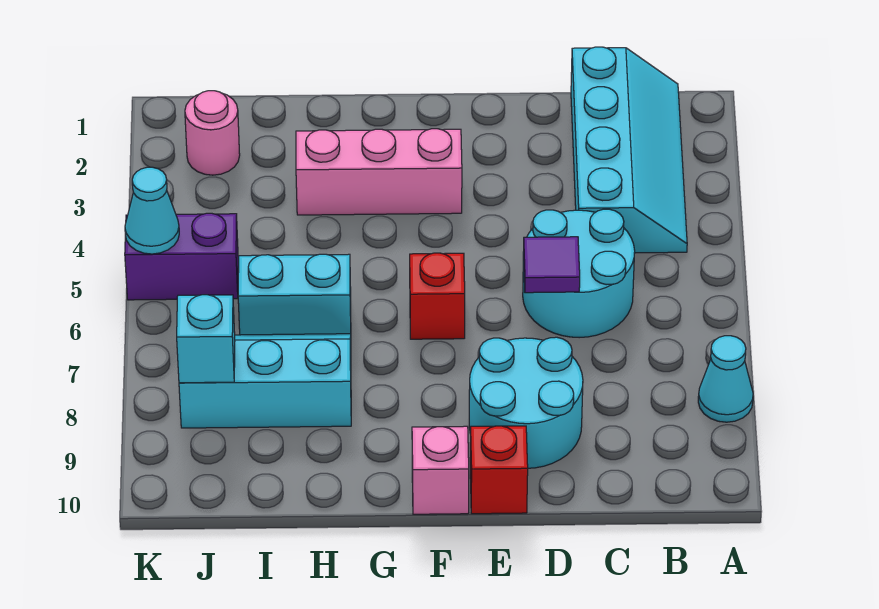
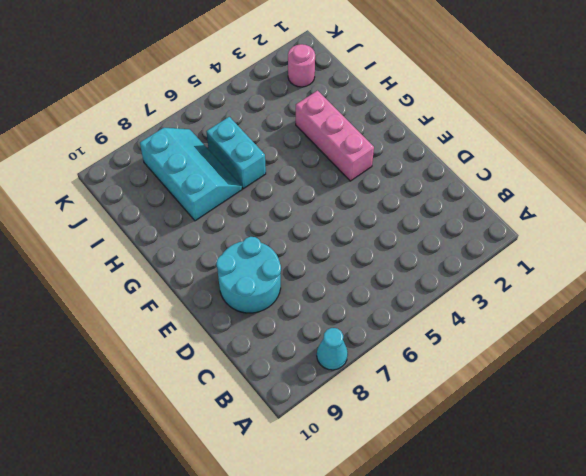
none -> cyan 2x4 slope [571,47,687,253]
none -> cyan 2x2 round brick [523,209,635,338]
none -> red 1x1 brick [470,426,528,514]

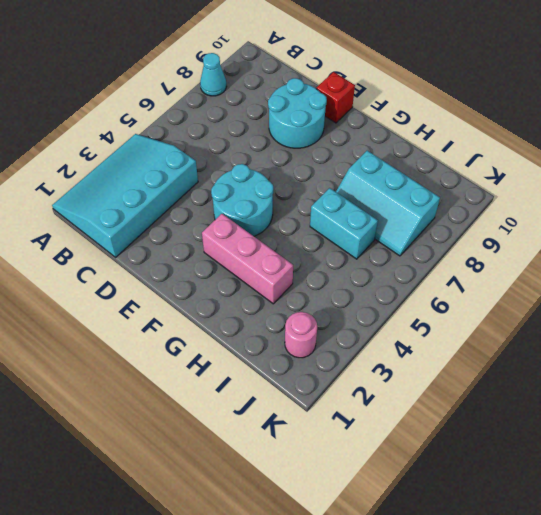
cyan 3x4 slope [52,134,198,257] -> cyan 2x4 slope [571,47,687,253]
cyan 2x2 round brick [211,164,273,236] -> cyan 2x2 round brick moved to [523,209,635,338]
none -> red 1x1 brick [410,253,465,339]
none -> pink 1x1 brick [412,426,469,514]
none -> purple 1x2 brick [125,213,238,300]

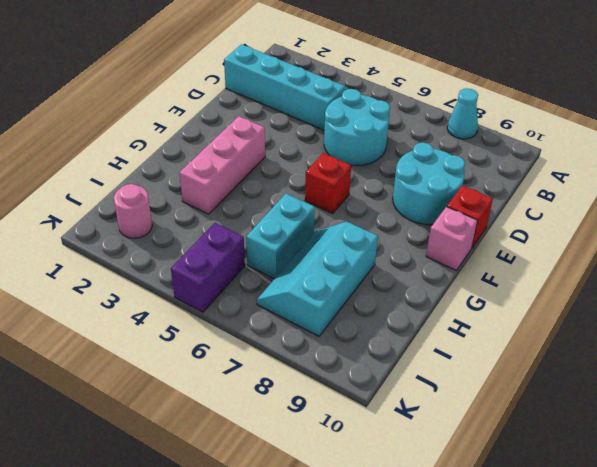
none -> purple 1x1 tile [524,237,580,293]
none -> cyan 1x1 brick [177,295,235,383]
none -> cyan 1x1 cone [125,167,179,254]

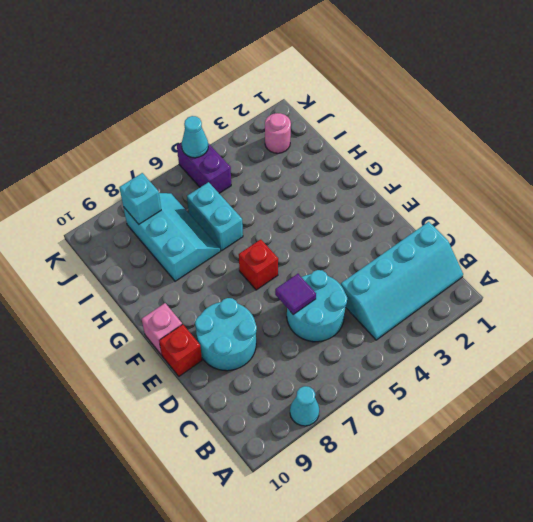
none -> pink 1x3 brick [296,129,462,215]

